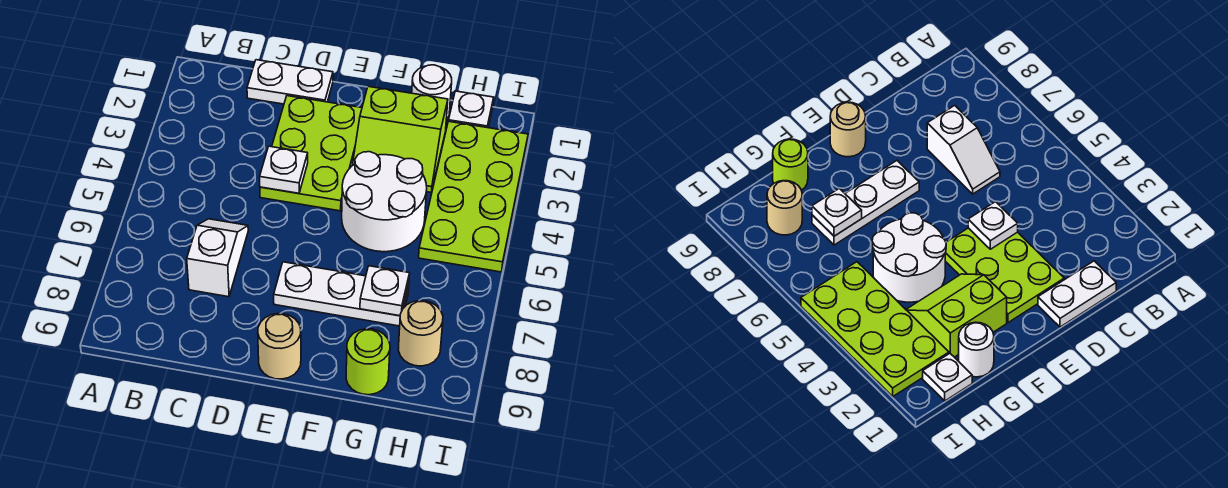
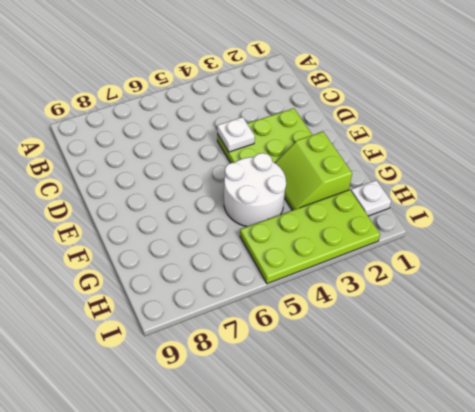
none -> white 1x2 plate [247,60,333,104]
none -> white 1x2 slope [187,219,248,297]
none -> white 1x3 plate [274,262,409,326]

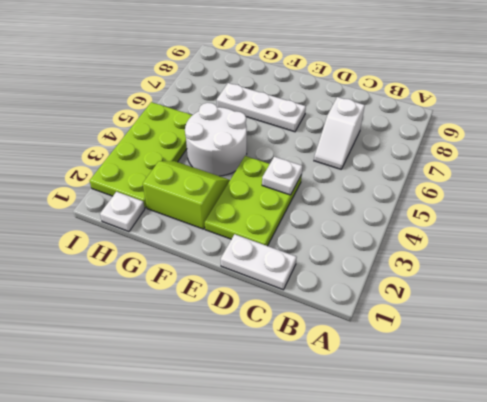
none -> tan 1x1 round brick [258,314,301,379]
none -> white 1x1 round brick [412,65,452,121]
none -> lime 1x1 round brick [346,329,390,395]

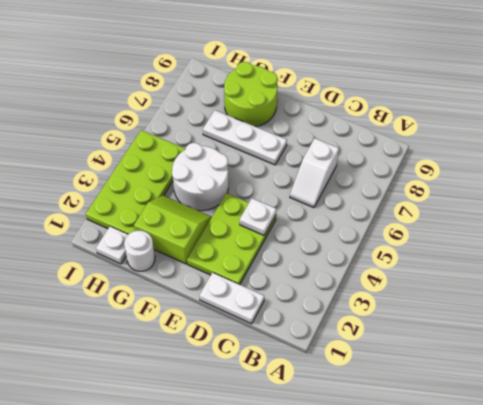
lime 2x2 round brick [224,62,278,127] -> lime 1x1 round brick [346,329,390,395]
none -> tan 1x1 round brick [258,314,301,379]
none -> tan 1x1 round brick [398,301,443,366]
none -> white 1x1 plate [360,266,410,316]

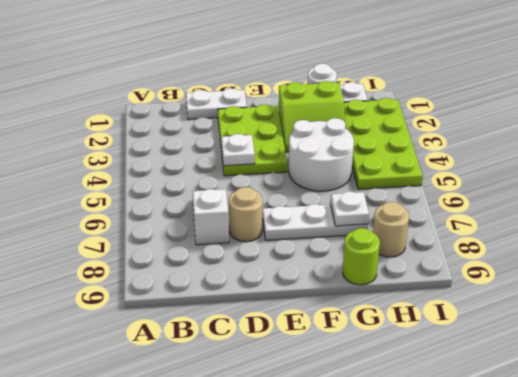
tan 1x1 round brick [229,187,262,242] -> tan 1x1 round brick moved to [258,314,301,379]

